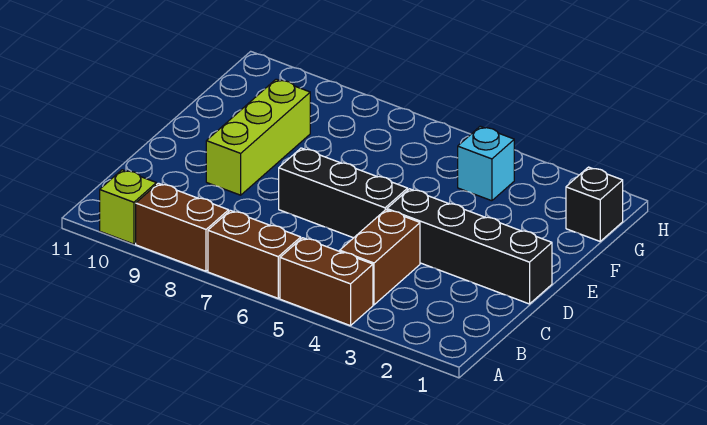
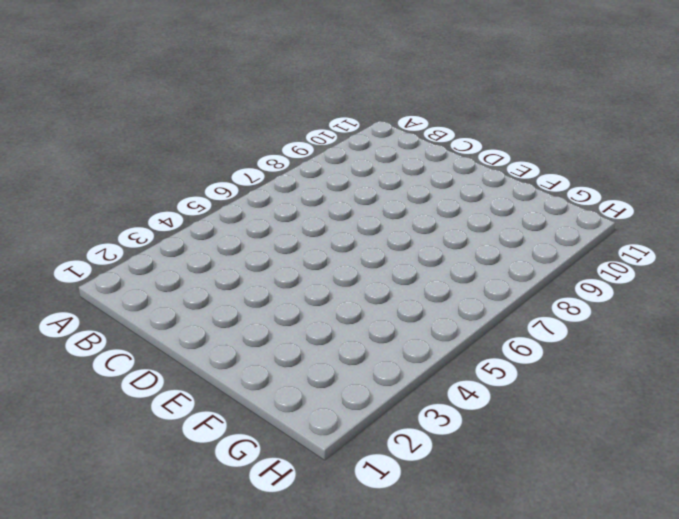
none -> brown 1x2 brick [280,238,373,326]
none -> brown 1x2 brick [208,211,301,298]

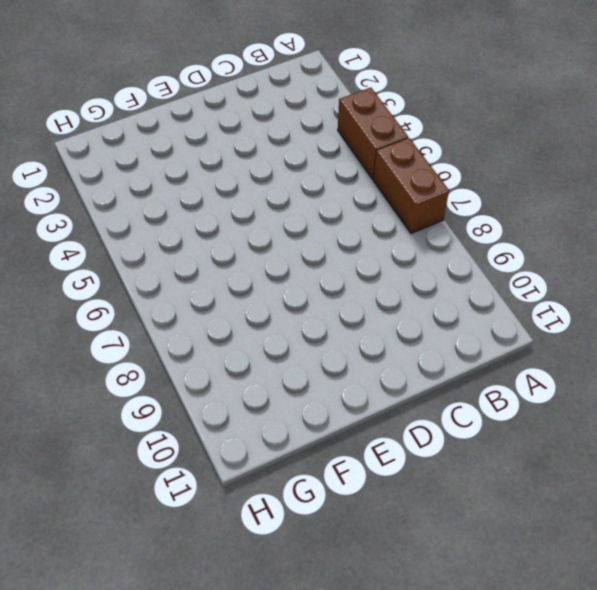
none -> brown 1x2 brick [136,183,229,271]
none -> lime 1x1 brick [100,170,156,244]

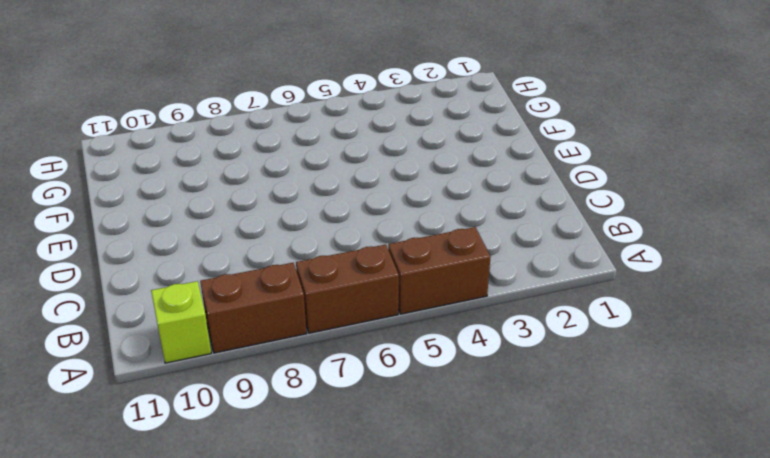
none -> brown 1x2 brick [340,210,420,305]
none -> black 1x4 brick [387,189,552,304]

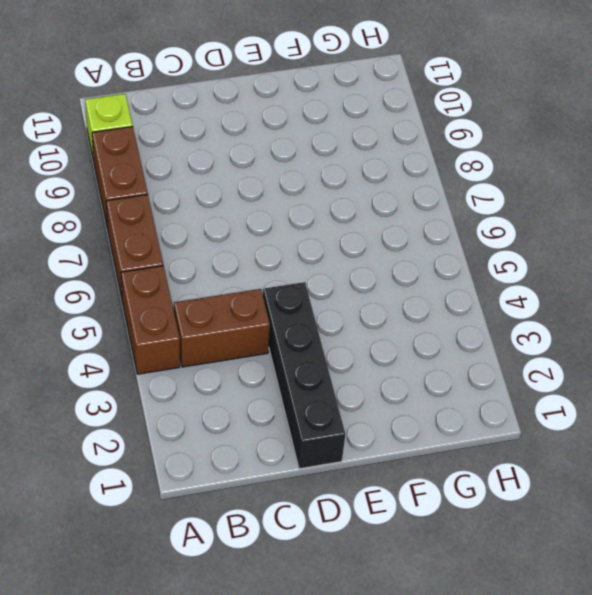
none -> black 1x3 brick [279,148,408,238]
none -> lime 1x3 brick [206,79,310,195]

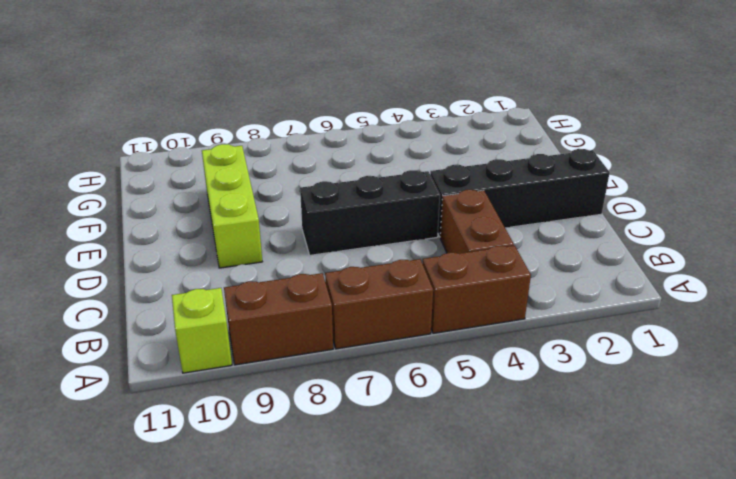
none -> black 1x1 brick [566,167,623,241]
none -> cyan 1x1 brick [458,126,514,201]

